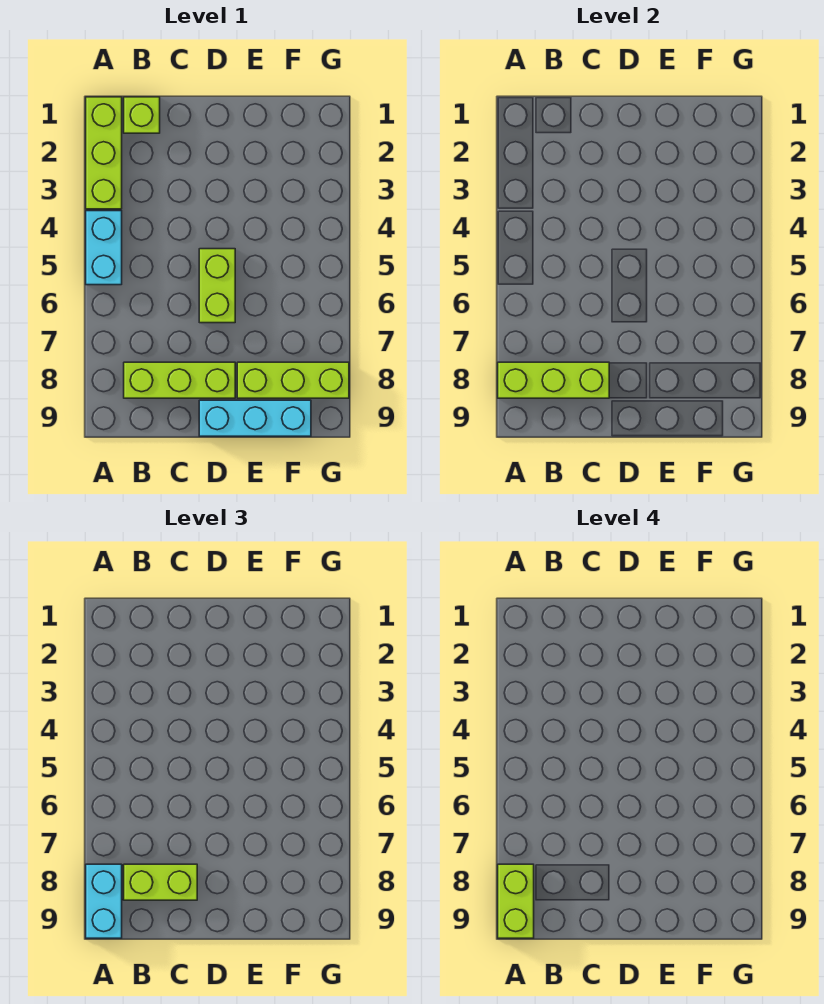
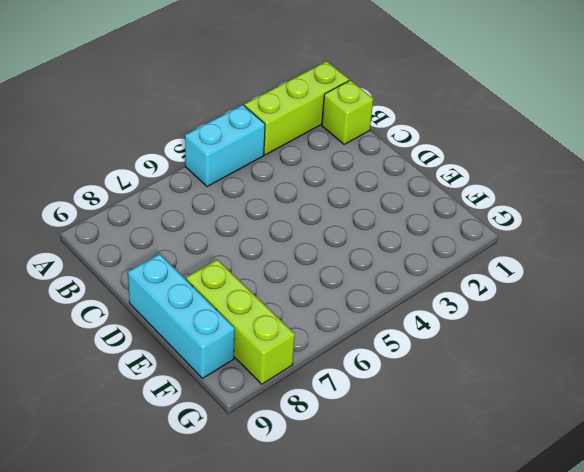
none -> lime 1x3 brick [124,362,235,398]
none -> lime 1x2 brick [199,249,235,323]

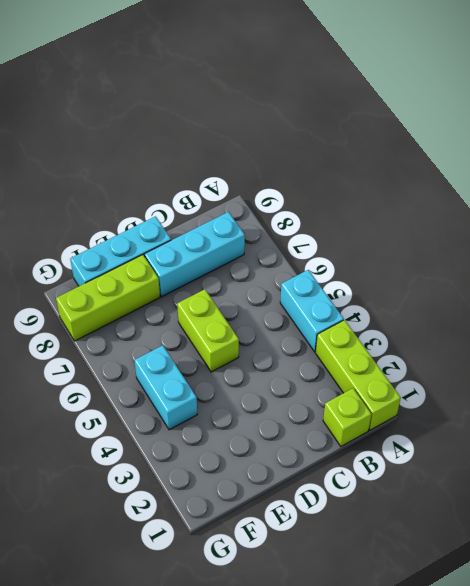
cyan 1x3 brick [144,212,245,296] -> lime 1x3 brick [124,362,235,398]
cyan 1x2 brick [134,345,197,430] -> cyan 1x2 brick moved to [86,864,122,938]
none -> lime 1x3 brick [498,362,609,398]
none -> lime 1x2 brick [124,864,197,900]

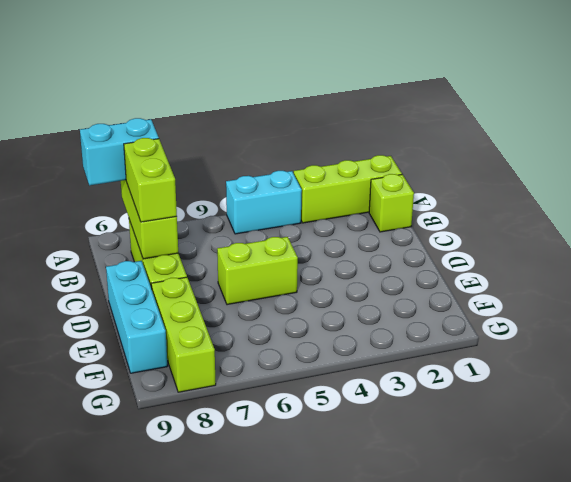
none -> lime 1x2 brick [498,864,534,938]

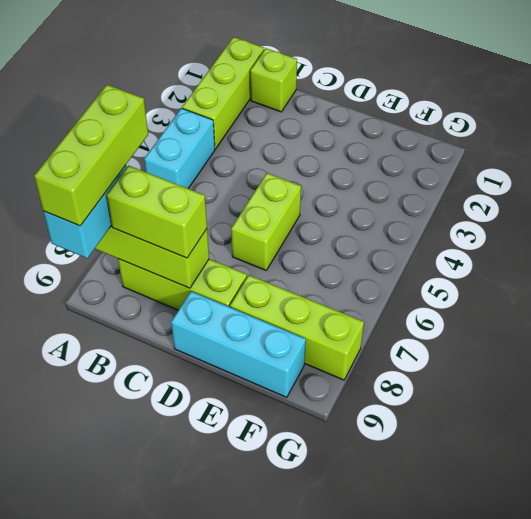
lime 1x3 brick [34,85,148,226] -> lime 1x2 brick [498,864,534,938]

